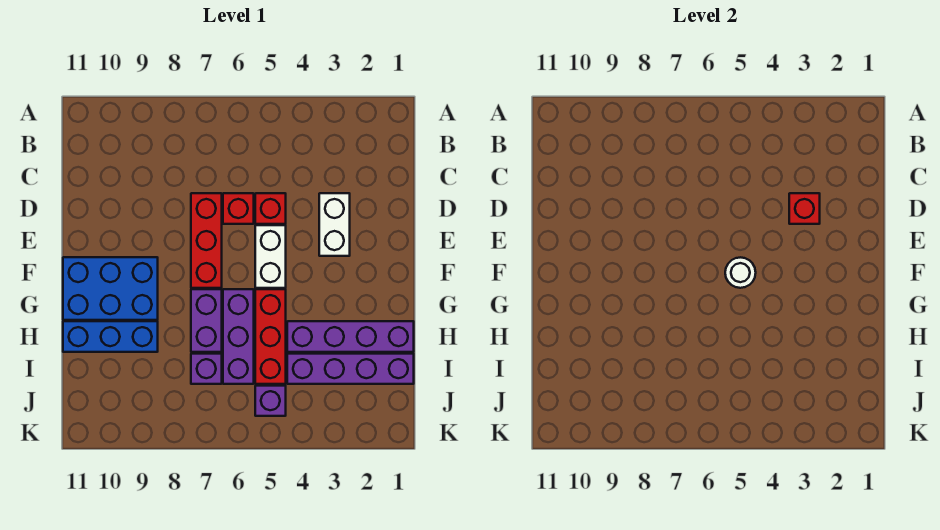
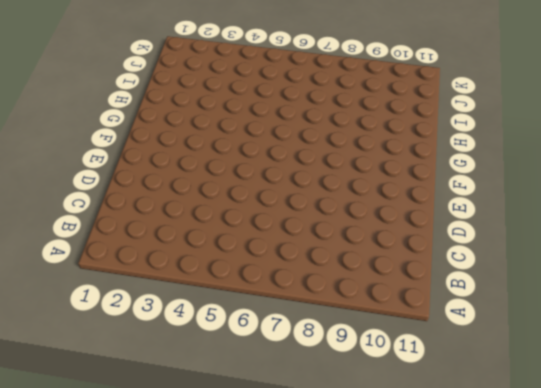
none -> white 1x2 brick [319,193,350,256]
none -> red 1x1 brick [255,193,286,224]
none -> red 1x1 brick [223,193,254,224]

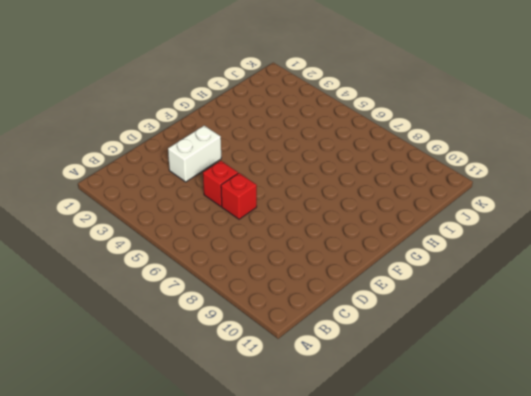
none -> red 1x3 brick [191,193,222,288]
none -> white 1x2 brick [255,225,286,288]
none -> blue 2x3 brick [63,257,158,320]

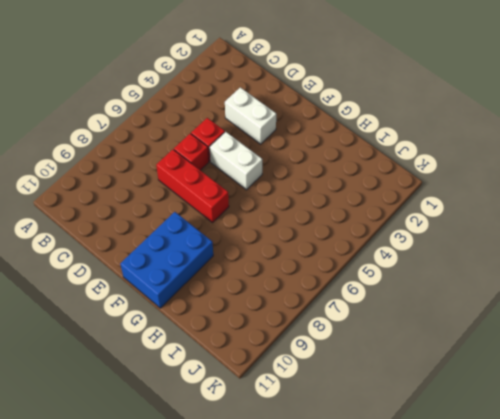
none -> red 1x3 brick [255,289,286,384]
none -> purple 1x3 brick [223,289,254,384]
none -> purple 1x2 brick [191,289,222,352]

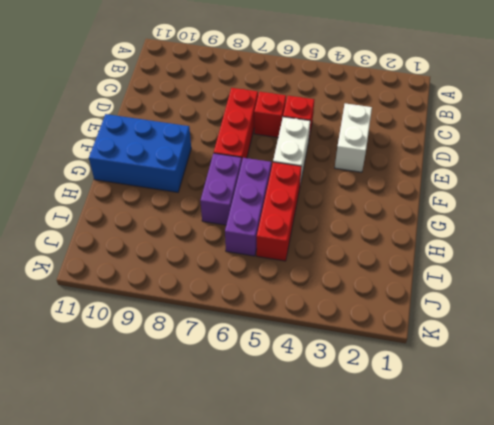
none -> purple 1x4 brick [287,321,414,352]
none -> blue 1x3 brick [63,321,158,352]
none -> purple 1x4 brick [287,354,414,384]

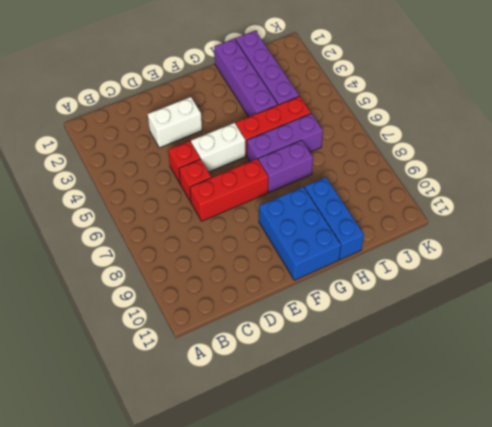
none -> purple 1x1 brick [191,354,222,384]
none -> purple 1x1 brick [255,386,286,416]
none -> red 1x1 brick [789,193,820,224]

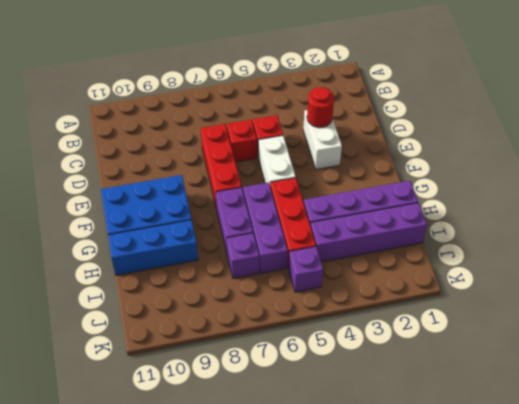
red 1x1 round brick [307,87,334,128] -> red 1x1 brick [789,193,820,224]
none -> white 1x1 round brick [725,257,756,288]

